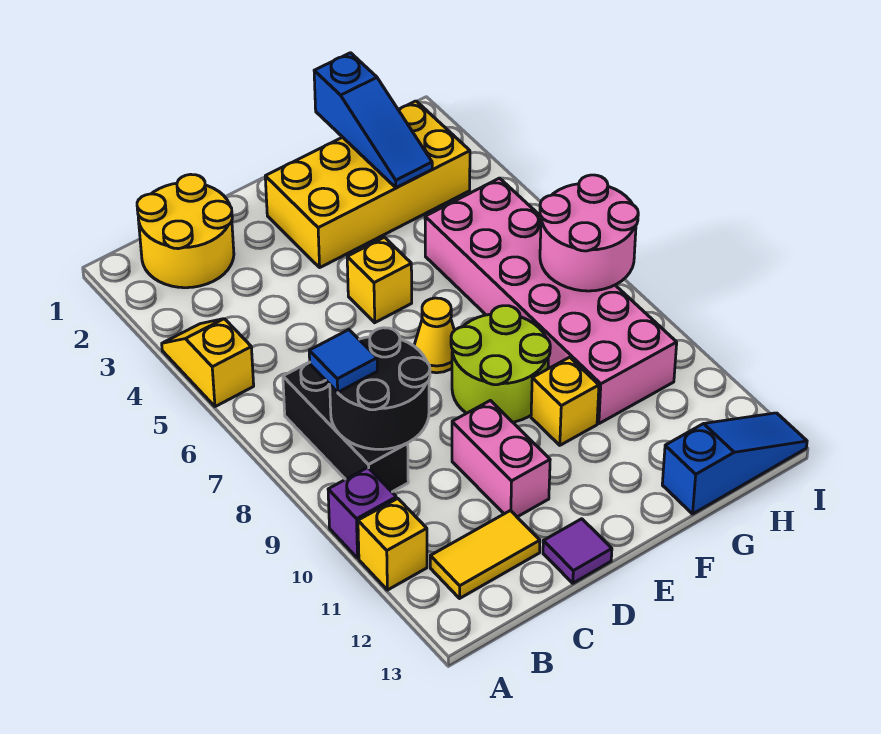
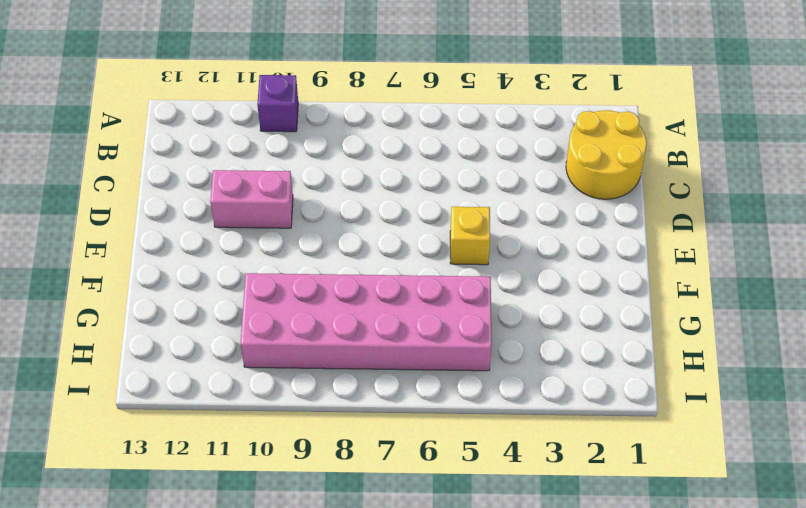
none -> yellow 1x2 slope [162,319,254,407]
none -> yellow 1x1 brick [358,498,427,590]
none -> black 1x3 brick [283,362,408,492]

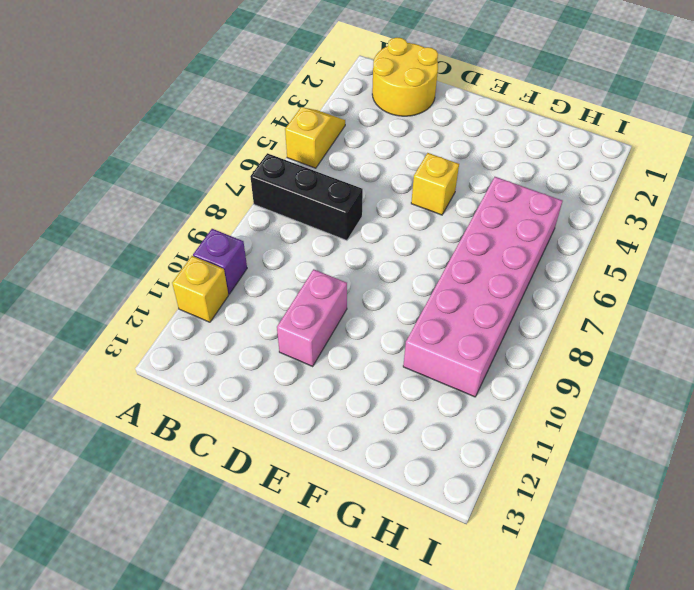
black 1x3 brick [250,153,363,240] -> black 1x3 brick turned to [283,362,408,492]
none -> yellow 1x2 tile [430,511,540,598]
none -> purple 1x1 tile [543,519,612,583]
none -> yellow 2x4 brick [265,101,470,267]

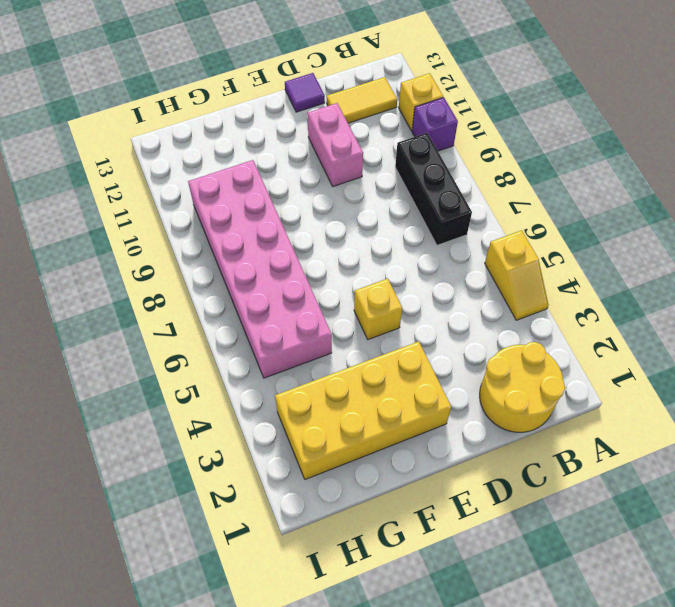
none -> yellow 1x1 cone [414,298,454,373]
none -> lime 2x2 round brick [451,306,550,422]
none -> yellow 1x1 brick [531,357,599,445]

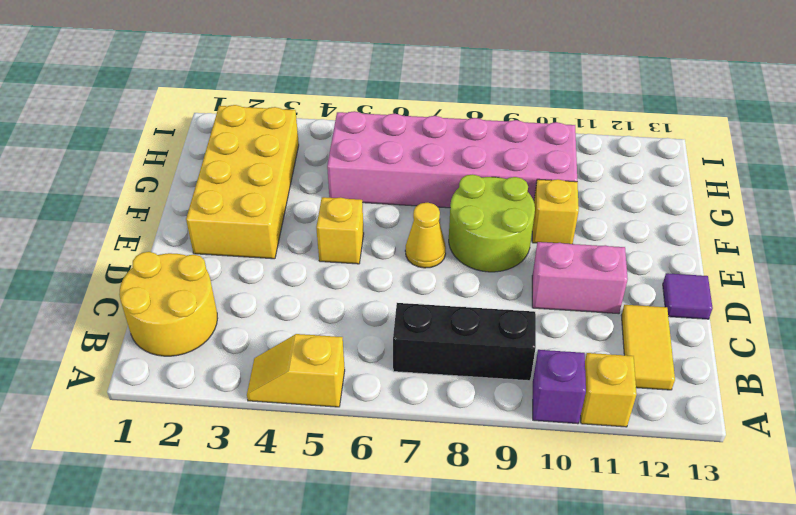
none -> blue 1x3 slope [662,413,807,514]
none -> black 2x2 round brick [330,328,430,449]
none -> blue 1x3 slope [314,53,432,188]

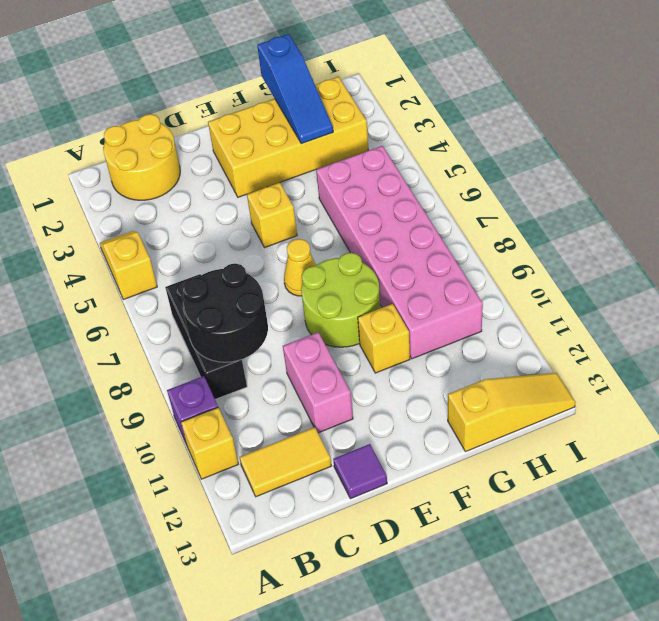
yellow 1x3 slope [448,373,576,452] -> blue 1x3 slope [662,413,807,514]
none -> pink 2x2 round brick [540,175,638,291]
none -> blue 1x1 tile [309,330,377,392]

